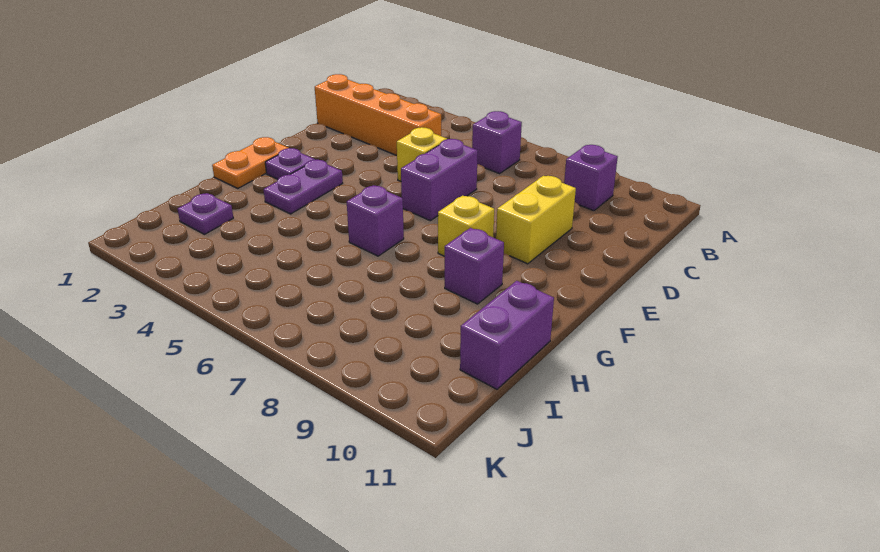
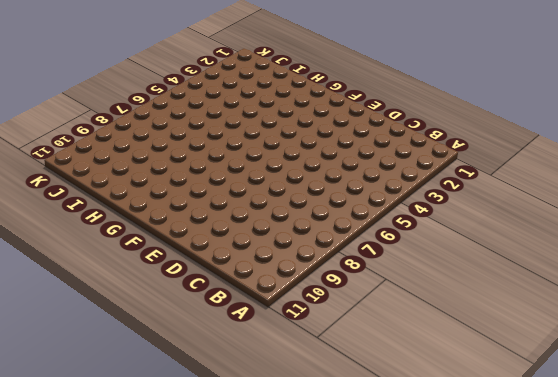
none -> purple 1x1 brick [472,111,522,174]
none -> purple 1x1 brick [564,145,618,211]
none -> orange 1x4 brick [315,74,441,156]

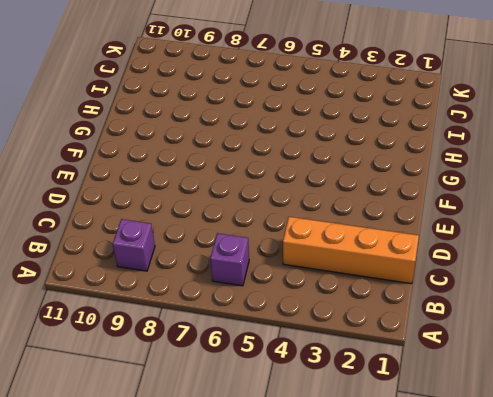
none -> yellow 1x1 brick [397,127,447,182]
none -> purple 1x2 brick [401,139,478,221]
none -> yellow 1x2 brick [496,176,576,264]

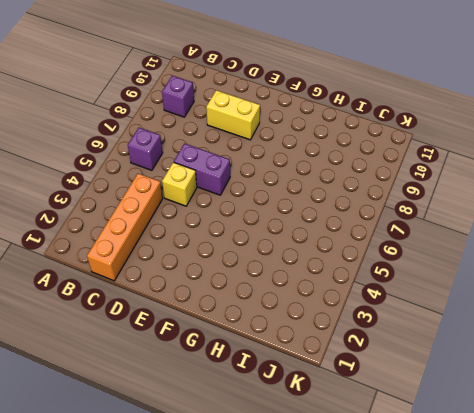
none -> orange 1x2 plate [212,137,288,189]
none -> purple 1x1 plate [265,148,315,179]
none -> purple 1x2 plate [263,160,343,214]

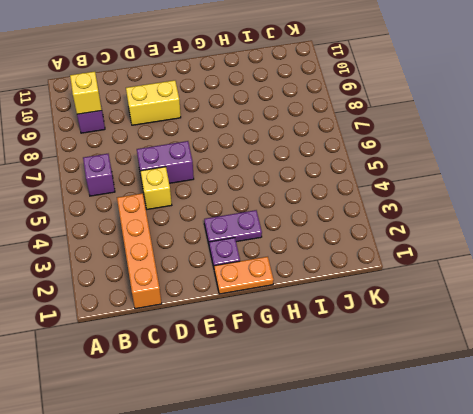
yellow 1x1 brick [70,71,102,114] -> yellow 1x1 brick moved to [438,196,494,256]
none -> purple 1x1 brick [347,185,404,256]
none -> purple 1x1 brick [445,228,504,304]
none -> purple 1x2 brick [460,281,554,389]

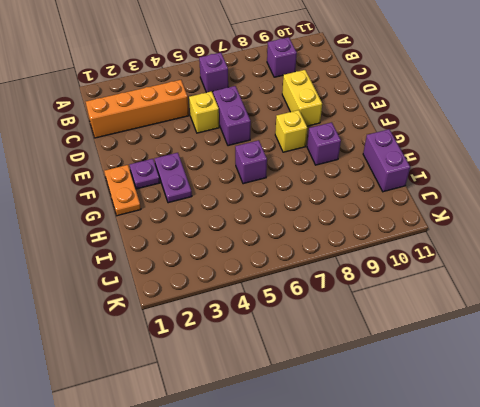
none -> purple 1x1 plate [178,193,233,234]

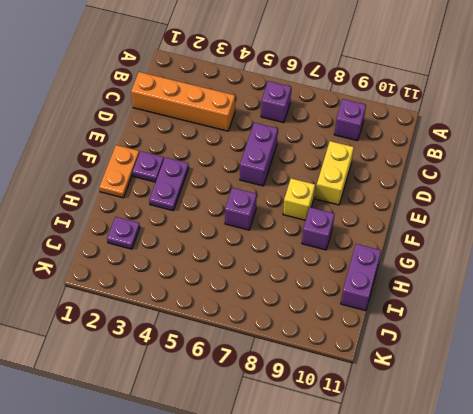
none -> yellow 1x1 brick [397,127,447,182]

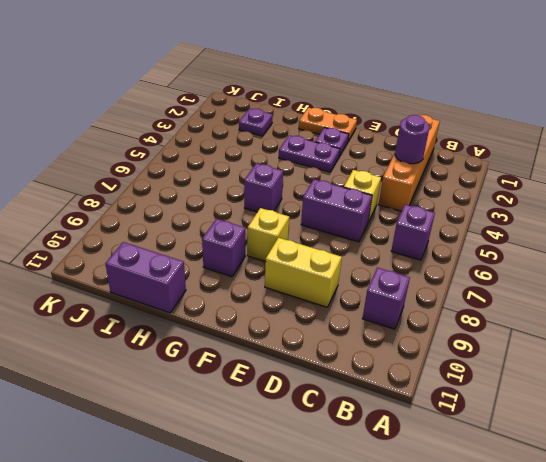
purple 1x1 round brick [395,115,430,164] -> none

